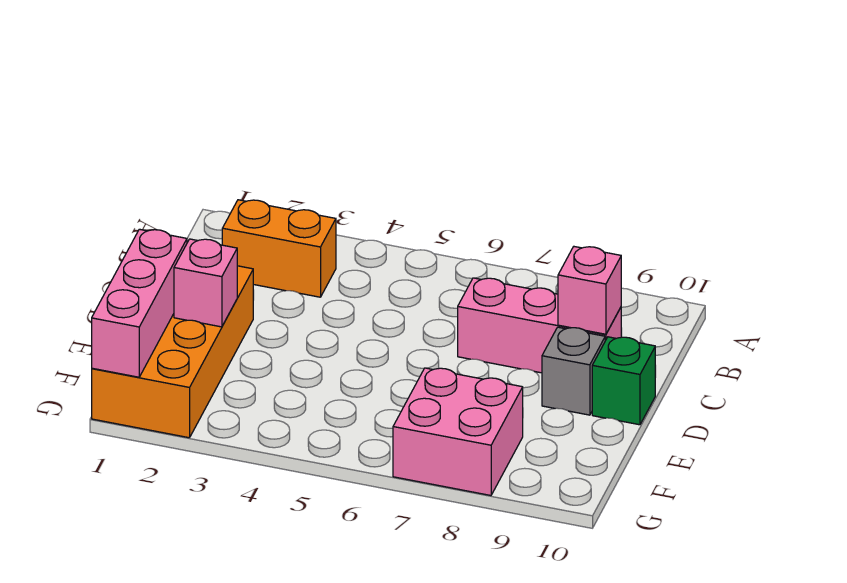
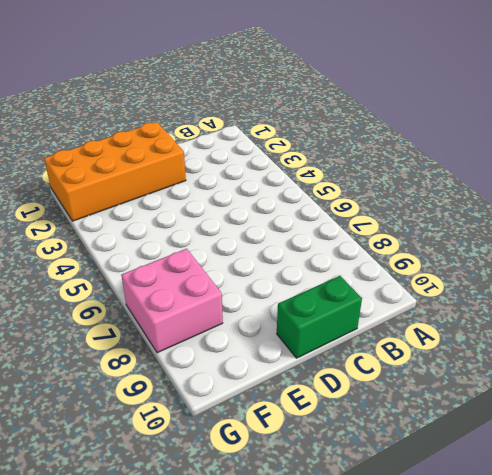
green 1x2 brick [277,276,362,358] -> green 1x1 brick [592,337,655,425]
none -> orange 1x2 brick [222,200,336,297]
none -> pink 1x3 brick [458,278,621,373]

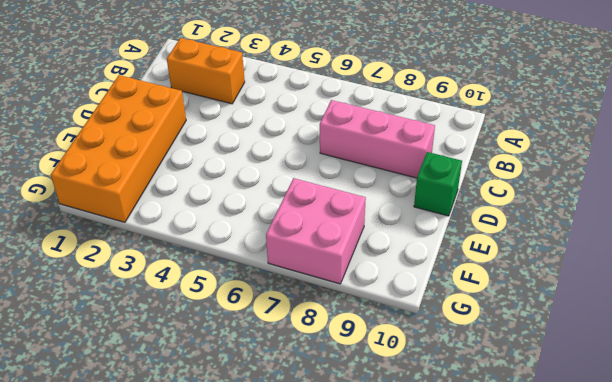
none -> grey 1x1 brick [542,327,605,415]
none -> pink 1x1 brick [558,247,621,334]

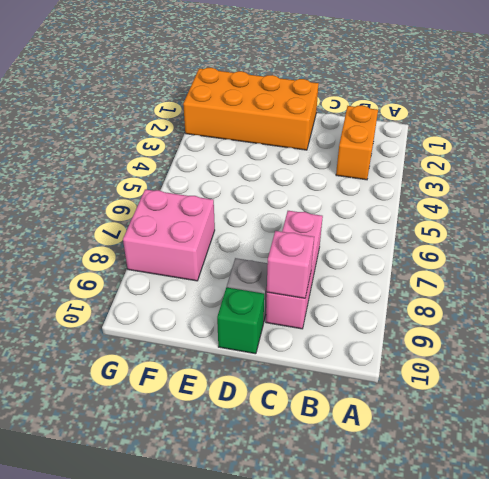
none -> pink 1x3 brick [92,229,187,377]
none -> pink 1x1 brick [174,239,237,327]

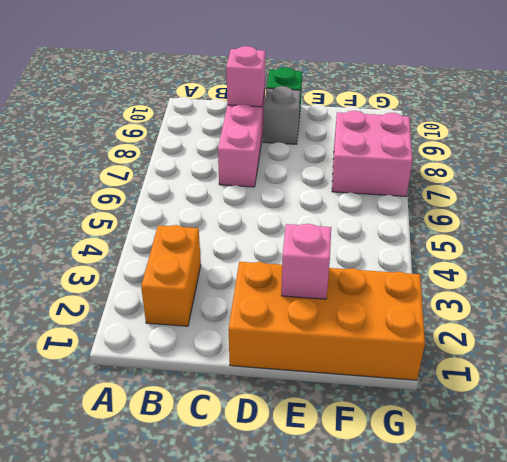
none -> pink 1x3 brick [92,229,187,377]

